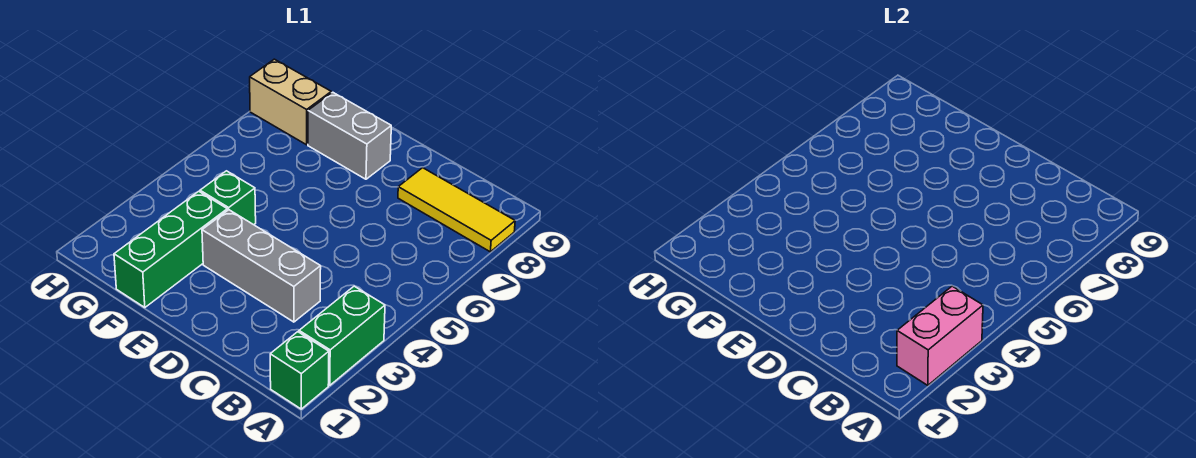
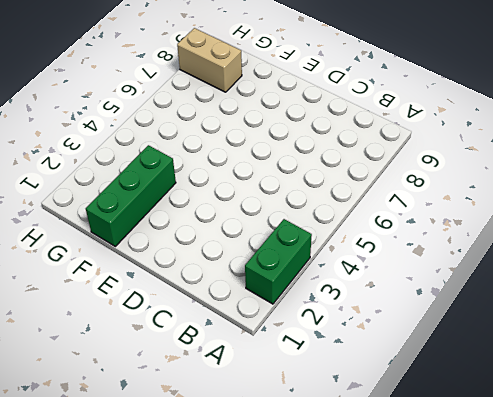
none -> green 1x1 brick [270,332,329,409]
none -> yellow 1x3 tile [398,168,515,252]

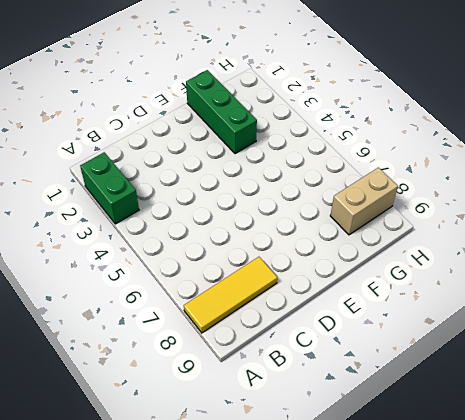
none -> green 1x1 brick [270,332,329,409]
none -> grey 1x3 brick [202,210,321,322]

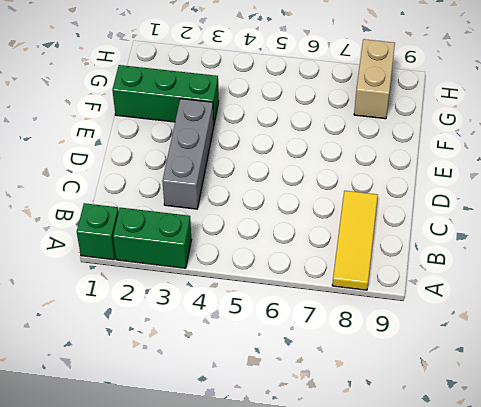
none -> grey 1x2 brick [308,92,391,179]
none -> green 1x1 brick [200,171,256,225]

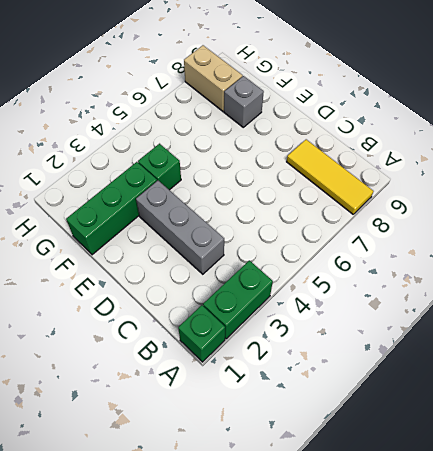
grey 1x1 brick [224,76,264,127] -> grey 1x2 brick [308,92,391,179]
none -> pink 1x2 brick [897,286,983,385]

